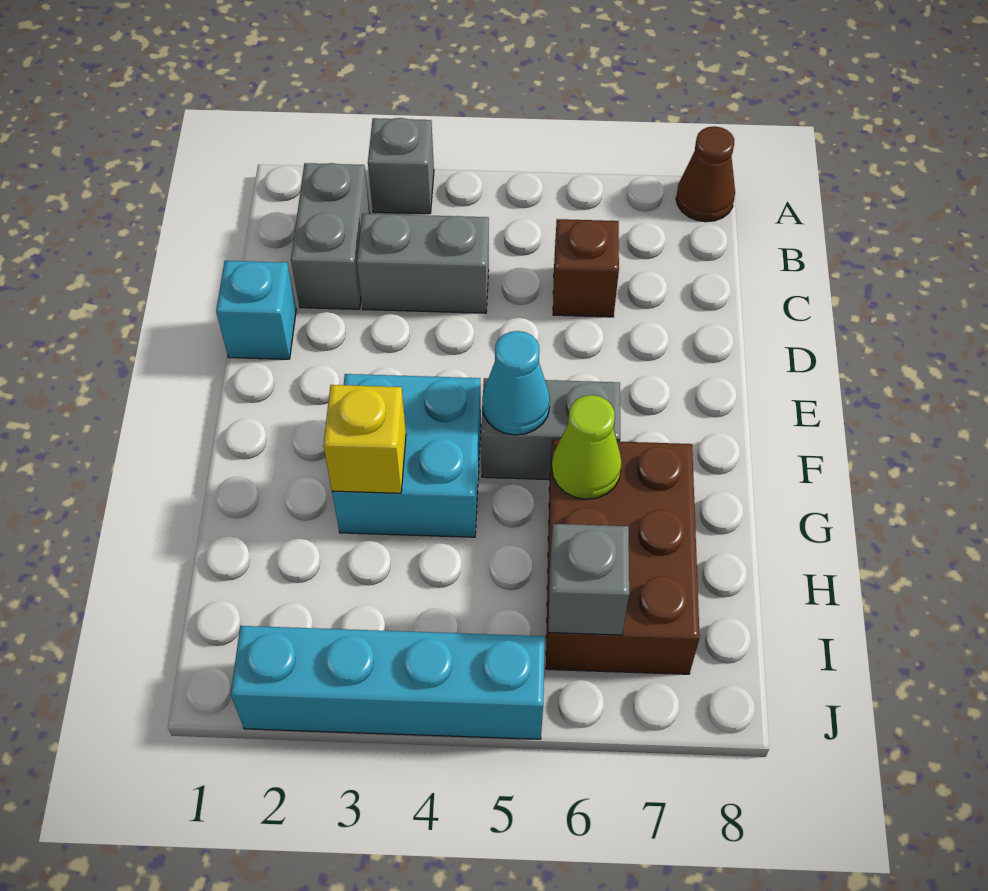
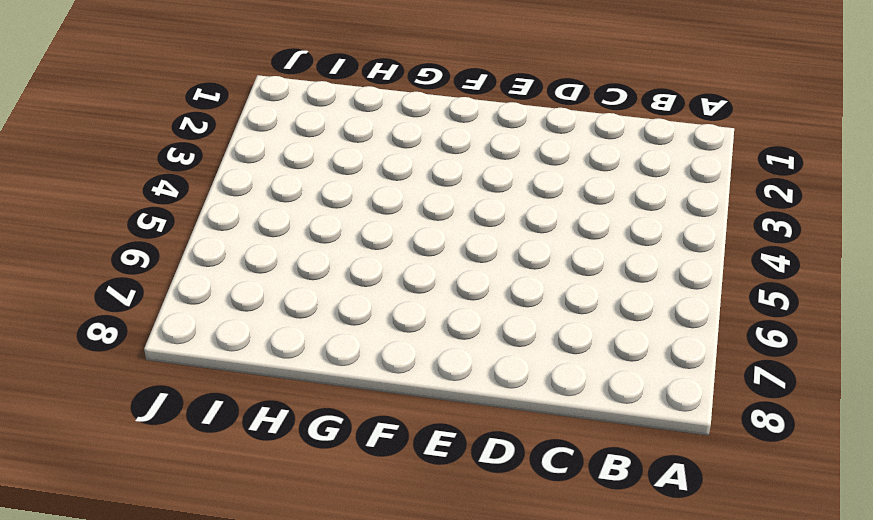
none -> grey 1x1 brick [368,118,434,214]
none -> brown 1x1 cone [676,126,735,222]
none -> grey 1x2 brick [291,163,370,309]

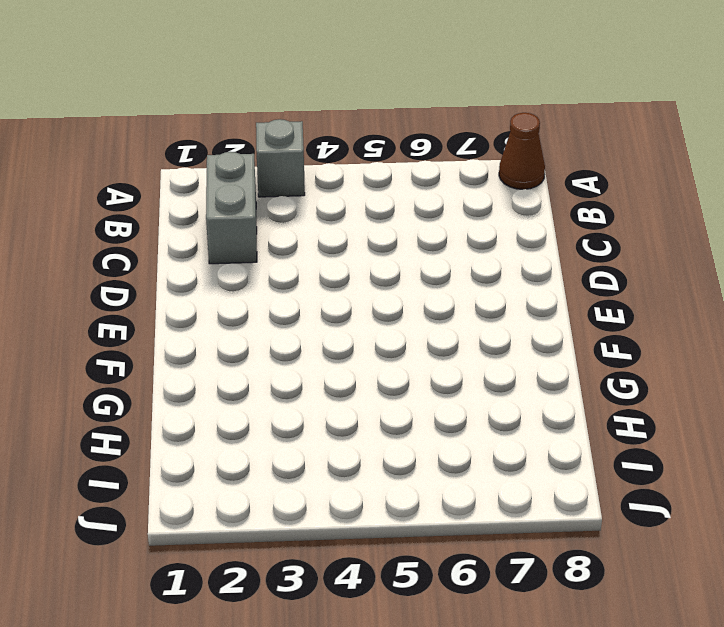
none -> grey 1x2 brick [357,214,489,313]
none -> brown 1x1 brick [553,219,619,317]
none -> cyan 1x1 brick [216,261,296,359]

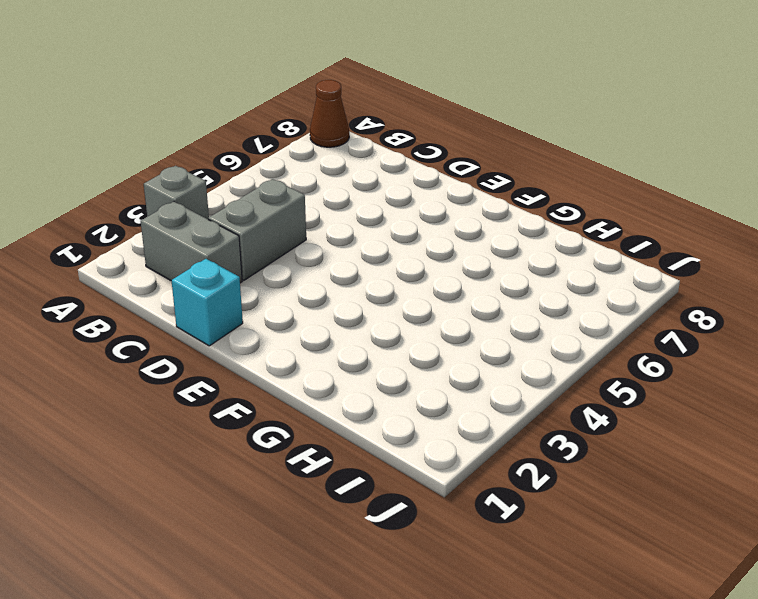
none -> brown 1x1 brick [553,219,619,317]
none -> cyan 2x2 brick [332,374,481,537]
none -> grey 1x2 brick [481,378,620,480]

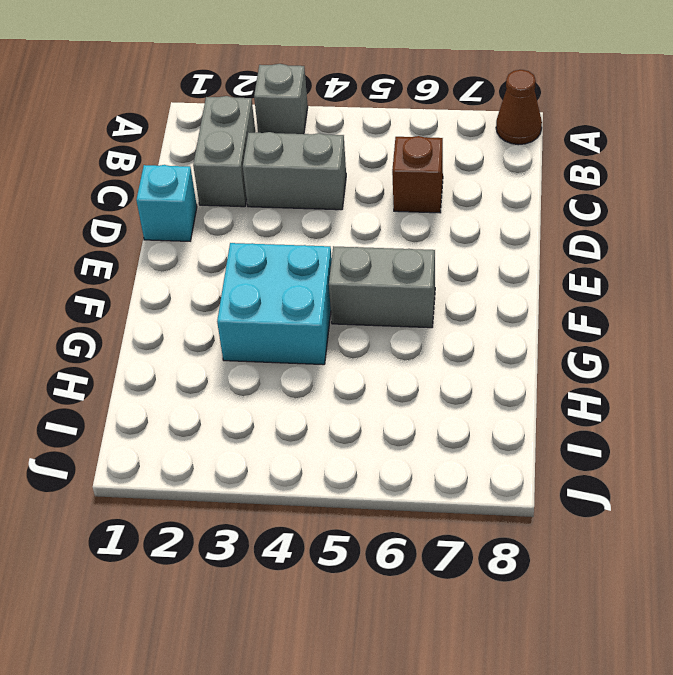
none -> brown 2x3 brick [546,440,700,674]
none -> cyan 1x4 brick [231,626,545,739]
none -> cyan 1x1 cone [482,331,550,435]

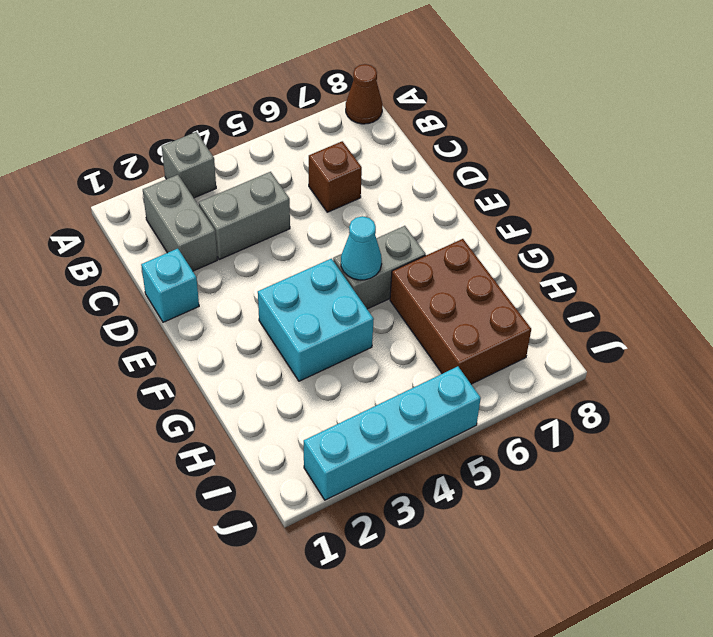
none -> yellow 1x1 brick [323,385,406,493]
none -> lime 1x1 cone [552,395,622,499]
none -> grey 1x1 brick [549,524,629,635]

